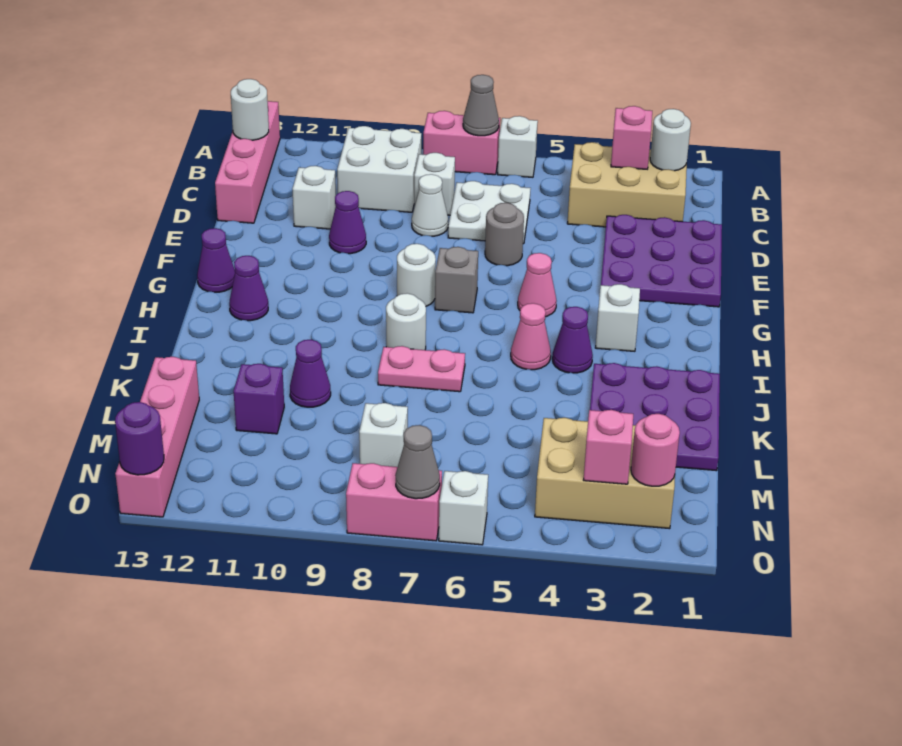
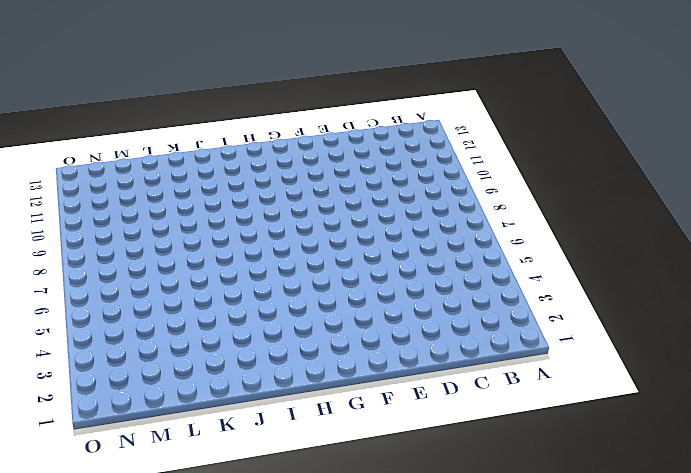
none -> white 1x1 brick [498,116,538,177]
none -> pink 1x2 brick [423,111,500,175]
none -> pink 1x4 brick [215,101,280,223]
none -> tan 2x3 brick [567,142,687,227]

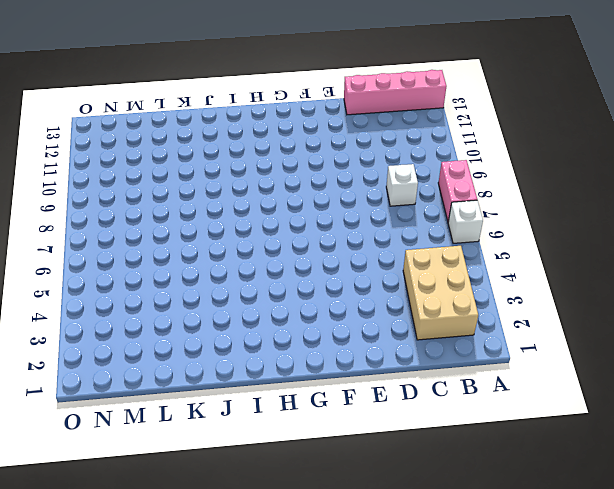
none -> white 2x2 brick [337,126,421,212]
none -> white 2x2 plate [448,181,531,244]
none -> purple 3x3 plate [601,215,722,307]
none -> white 1x1 cone [412,174,448,236]

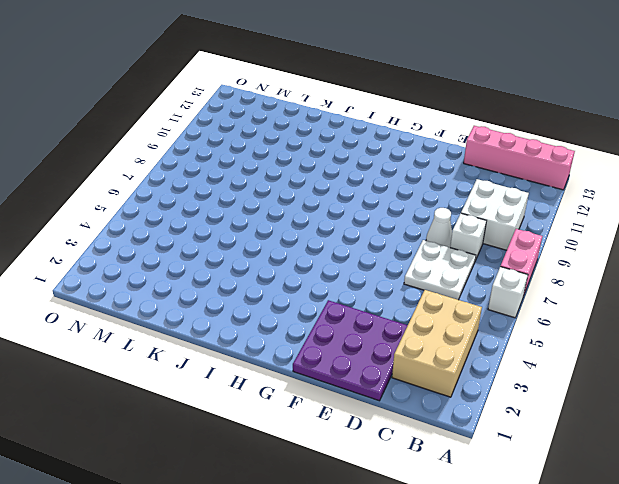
none -> white 1x1 brick [292,166,336,229]
none -> grey 1x1 round brick [485,203,524,266]
none -> purple 1x1 cone [329,191,366,254]
none -> pink 1x1 cone [518,253,556,317]

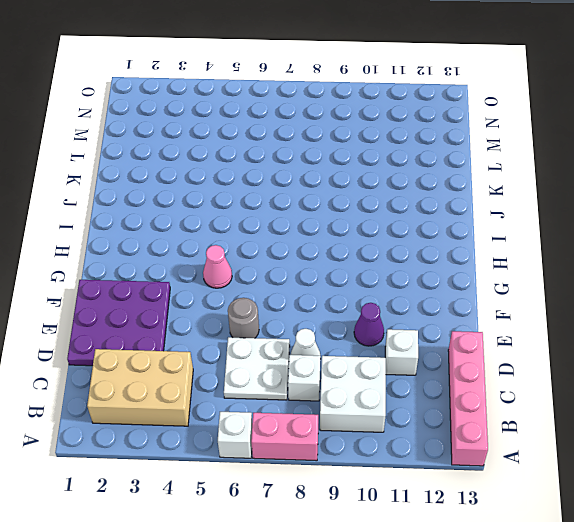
none -> grey 1x1 brick [435,247,478,313]
none -> white 1x1 round brick [397,244,436,306]
none -> purple 1x1 cone [197,228,235,292]
none -> white 1x1 brick [595,284,640,351]

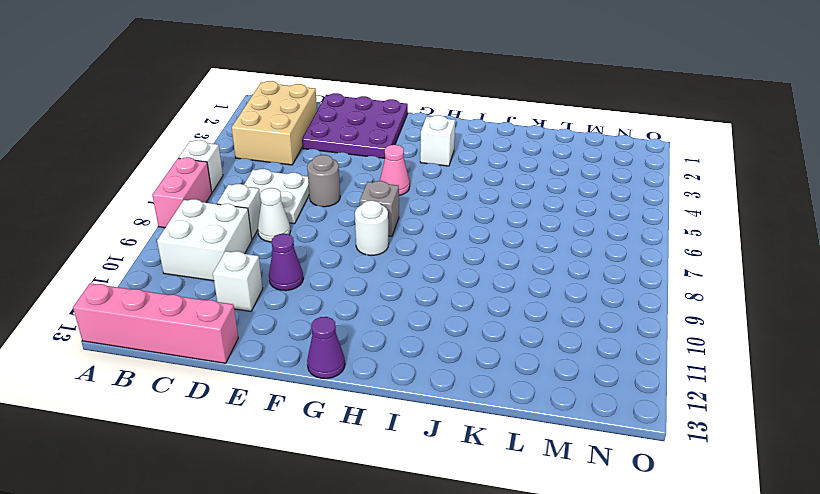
none -> purple 1x1 cone [229,256,268,321]
none -> purple 1x1 cone [552,307,593,373]
none -> pink 1x1 cone [511,303,551,370]
none -> white 1x1 round brick [386,293,426,350]

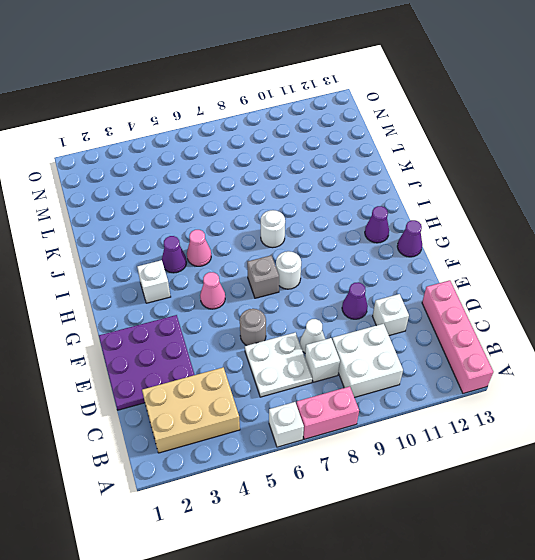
none -> purple 3x3 plate [590,363,720,471]
none -> pink 1x2 plate [378,346,465,392]
none -> purple 1x1 cone [290,340,331,407]
none -> purple 1x1 brick [234,364,284,434]

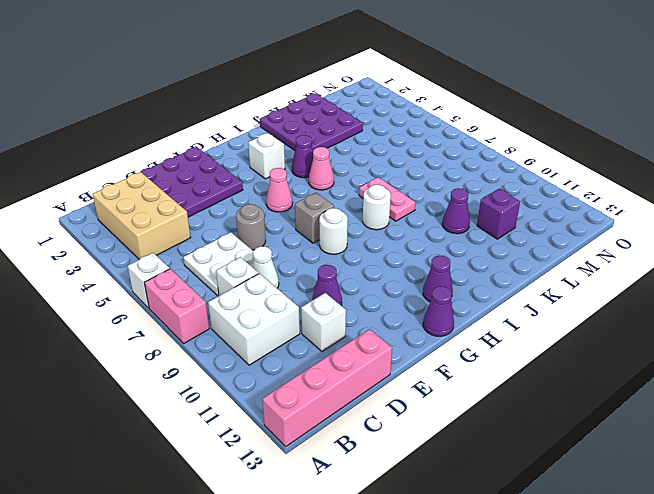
none -> pink 1x4 brick [115,357,199,517]
none -> tan 2x3 brick [535,418,675,529]
none -> white 1x1 brick [359,403,408,467]
none -> white 1x1 brick [439,471,488,545]

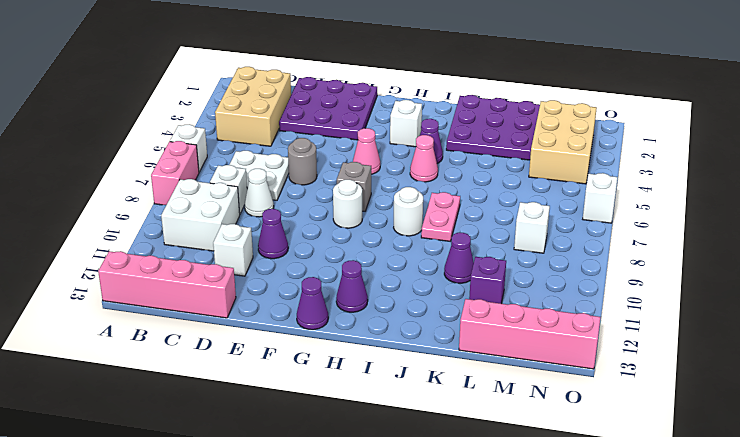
none -> pink 1x2 brick [346,463,442,541]
none -> grey 1x1 cone [463,75,499,136]
none -> white 1x1 round brick [650,109,691,171]
none -> pink 1x1 brick [611,106,652,169]

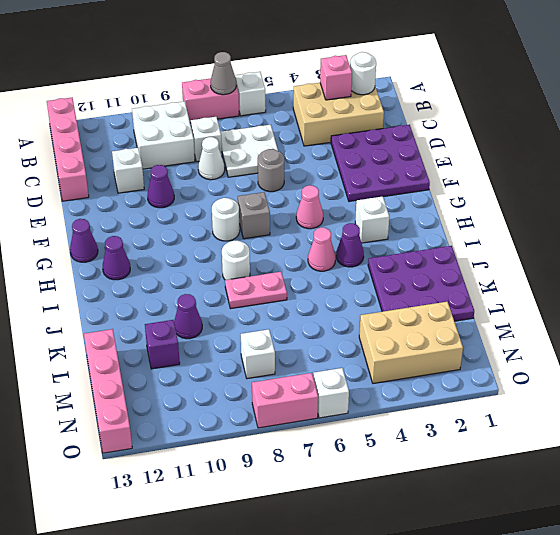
none -> white 1x1 round brick [231,79,269,140]
none -> pink 1x1 round brick [631,414,680,486]
none -> pink 1x1 brick [584,410,633,484]
none -> grey 1x1 cone [395,425,440,499]

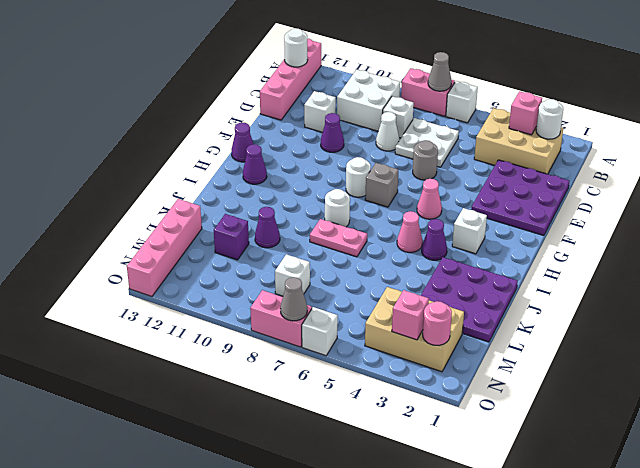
none -> purple 1x1 round brick [115,402,164,475]

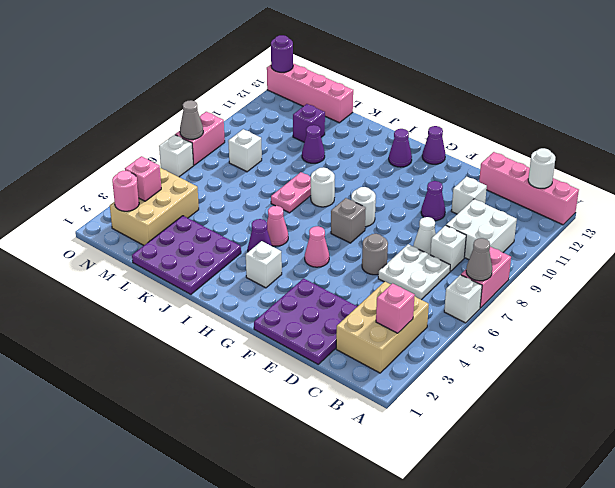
none -> white 1x1 round brick [650,109,691,171]

